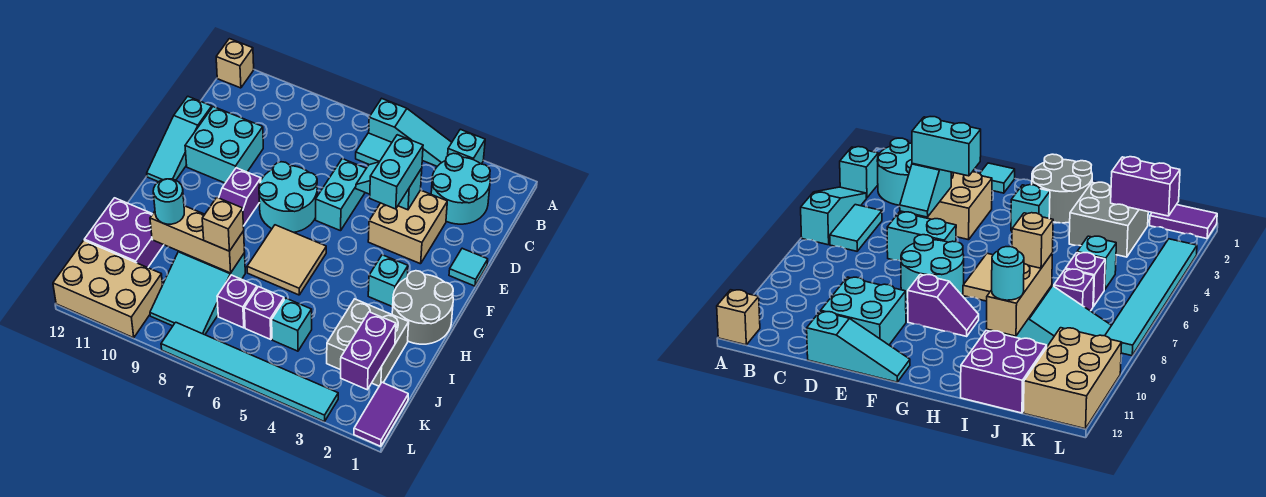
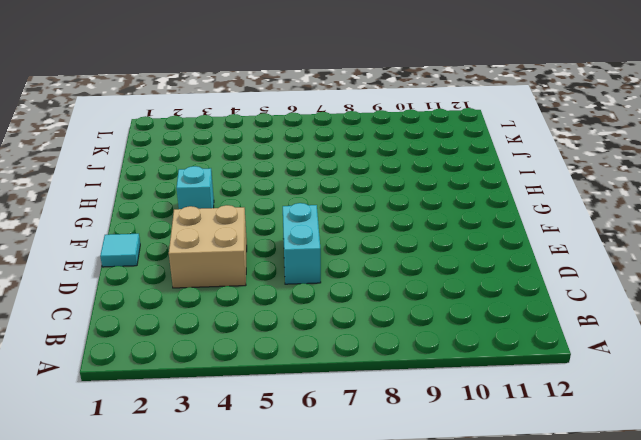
none -> cyan 1x1 brick [448,129,485,164]
none -> cyan 1x3 slope [369,99,452,166]
none -> tan 1x1 brick [216,39,254,88]
none -> cyan 2x2 round brick [431,153,490,224]

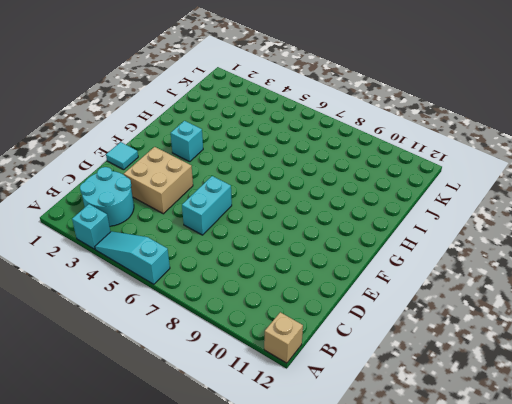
none -> cyan 1x2 tile [356,133,392,165]
none -> cyan 2x2 brick [185,107,263,183]
none -> cyan 1x3 slope [147,96,212,182]
none -> cyan 2x2 round brick [259,162,317,232]

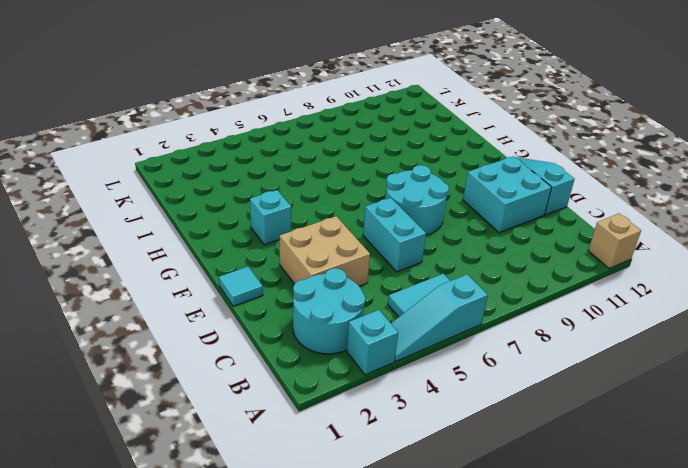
none -> purple 1x2 slope [219,168,261,226]
none -> grey 2x2 round brick [392,271,453,344]
none -> tan 2x2 tile [247,225,326,295]
none -> grey 2x2 brick [327,299,409,386]

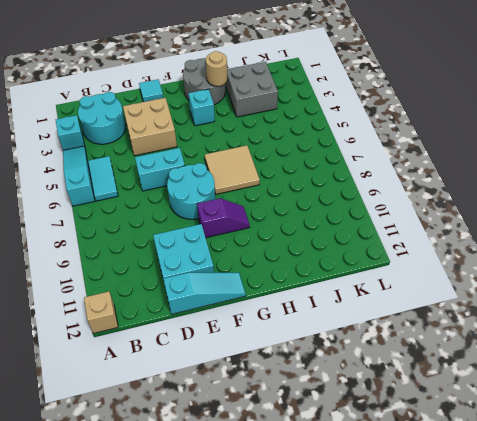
tan 1x1 round brick [206,51,227,86] -> none
none -> cyan 2x3 slope [150,251,245,335]
none -> purple 2x2 brick [84,198,163,268]
none -> cyan 1x1 brick [272,298,312,351]
none -> purple 1x1 brick [244,287,284,340]

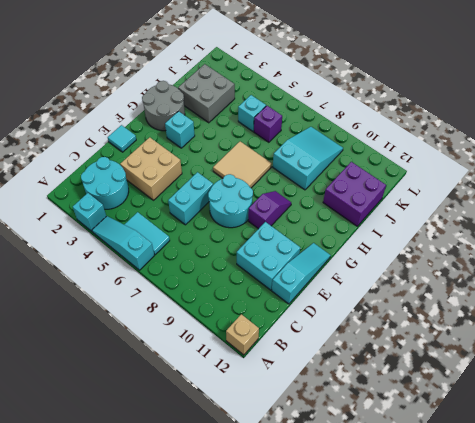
none -> purple 1x1 brick [217,275,257,328]
none -> purple 1x2 tile [354,382,408,446]
none -> tan 2x3 brick [53,240,163,338]
none -> cyan 1x6 tile [161,322,338,422]

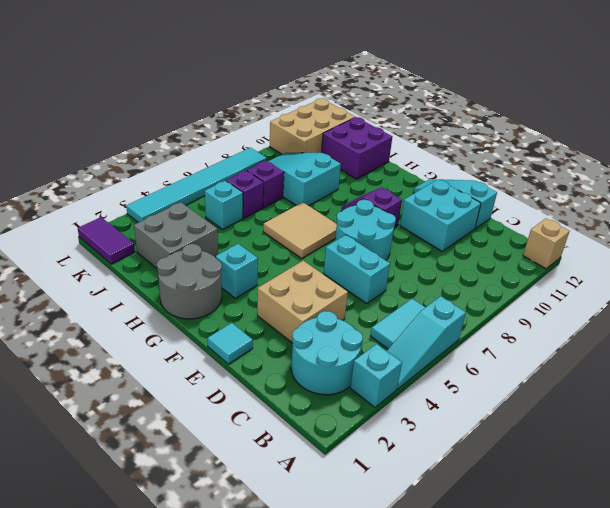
none -> cyan 1x2 slope [356,162,422,210]
none -> tan 1x3 brick [150,206,245,273]
none -> purple 1x2 brick [341,312,396,390]
none -> cyan 1x2 brick [370,135,423,209]

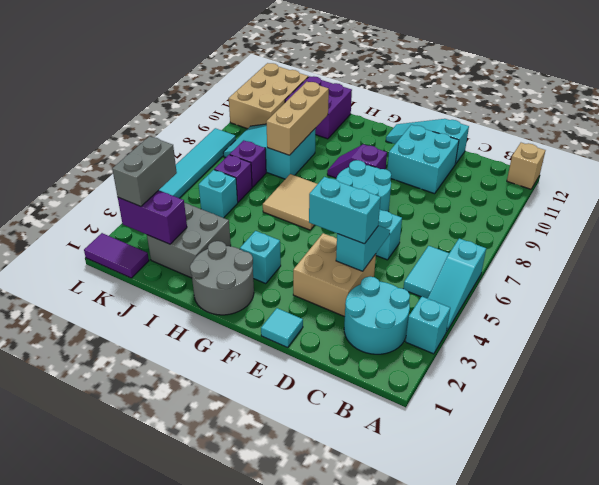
grey 1x2 brick [112,136,177,206] -> none
none -> tan 1x1 brick [202,198,244,251]
none -> cyan 1x1 round brick [153,179,184,224]

